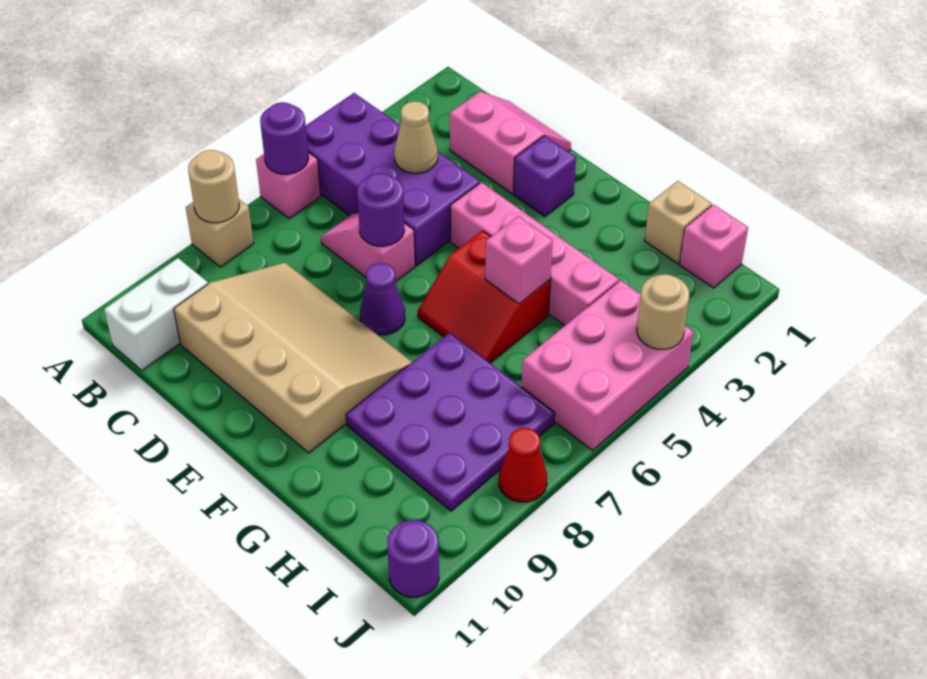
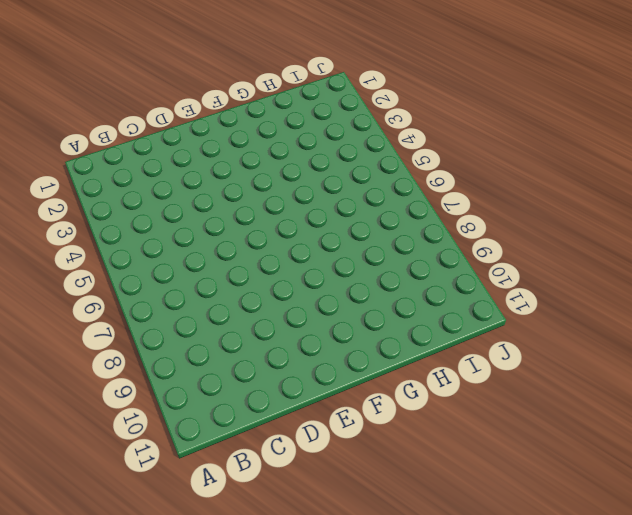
none -> purple 2x4 brick [306,93,480,265]
none -> pink 1x1 brick [256,152,321,218]
none -> tan 1x1 brick [186,200,254,267]

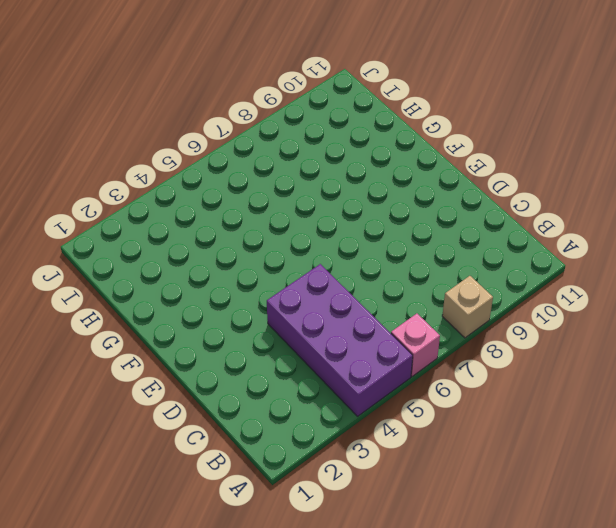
none -> white 1x2 brick [104,258,208,370]
none -> pink 2x2 slope [450,92,571,194]
none -> pink 1x2 slope [321,213,415,282]

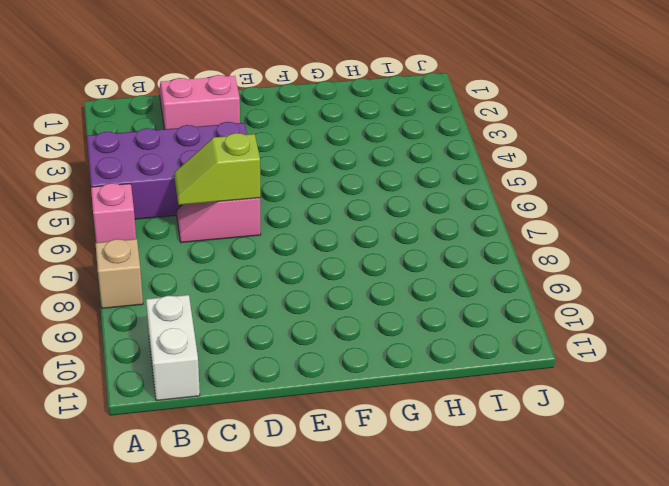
lime 1x2 slope [174,133,260,205] -> purple 1x1 round brick [357,173,404,246]
none -> tan 3x4 slope [174,263,412,453]
none -> purple 1x1 brick [514,136,576,217]
none -> pink 1x4 brick [450,182,619,326]

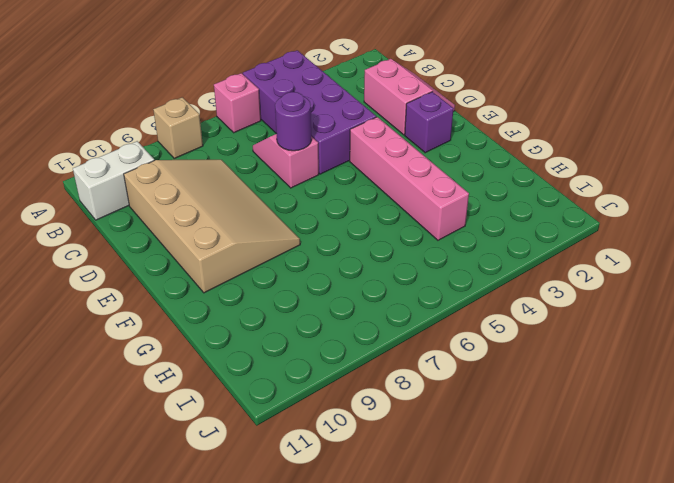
none -> purple 1x1 cone [360,263,405,335]
none -> red 2x2 slope [418,231,550,363]
none -> purple 3x3 plate [346,333,555,511]

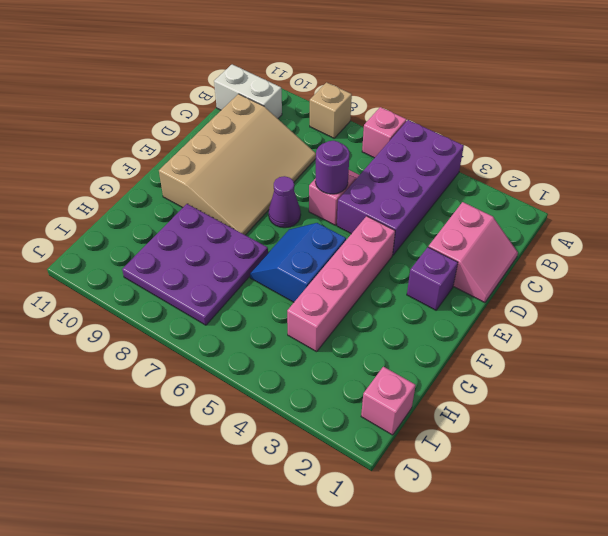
blue 2x2 slope [250,223,346,302] -> red 2x2 slope [418,231,550,363]
none -> tan 1x1 brick [645,181,712,264]
none -> pink 2x3 brick [522,280,693,451]
none -> red 1x1 cone [499,428,547,502]

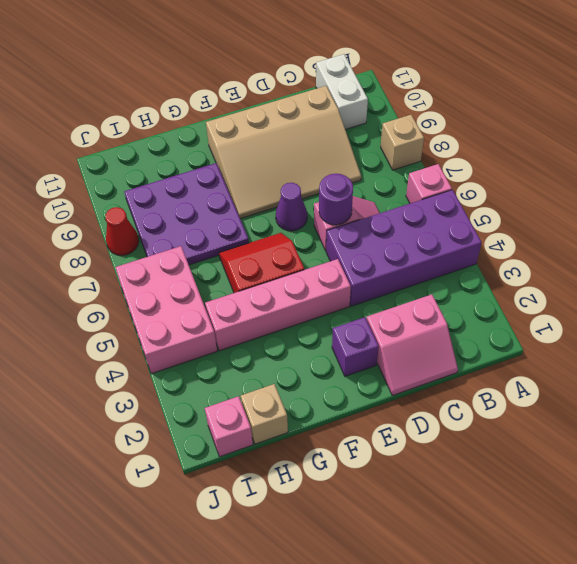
none -> purple 1x1 round brick [387,520,439,597]
none -> purple 1x1 round brick [260,102,308,174]
none -> tan 1x1 round brick [188,150,239,223]

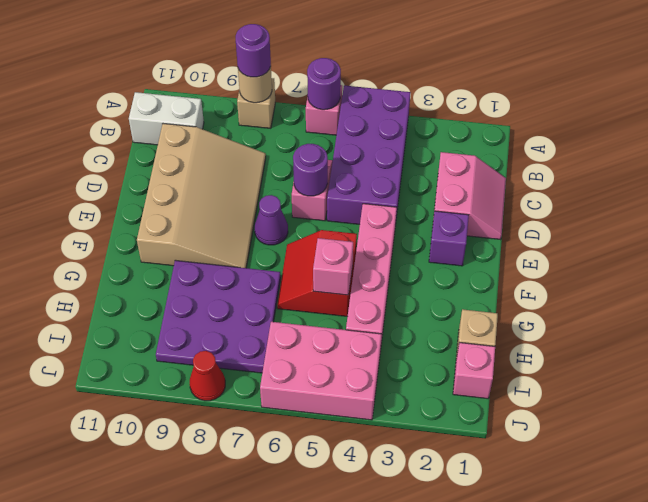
purple 1x1 round brick [236,24,271,77] -> purple 1x1 round brick moved to [387,520,439,597]
none -> tan 1x1 cone [394,101,438,173]
none -> tan 1x1 round brick [637,274,690,349]

